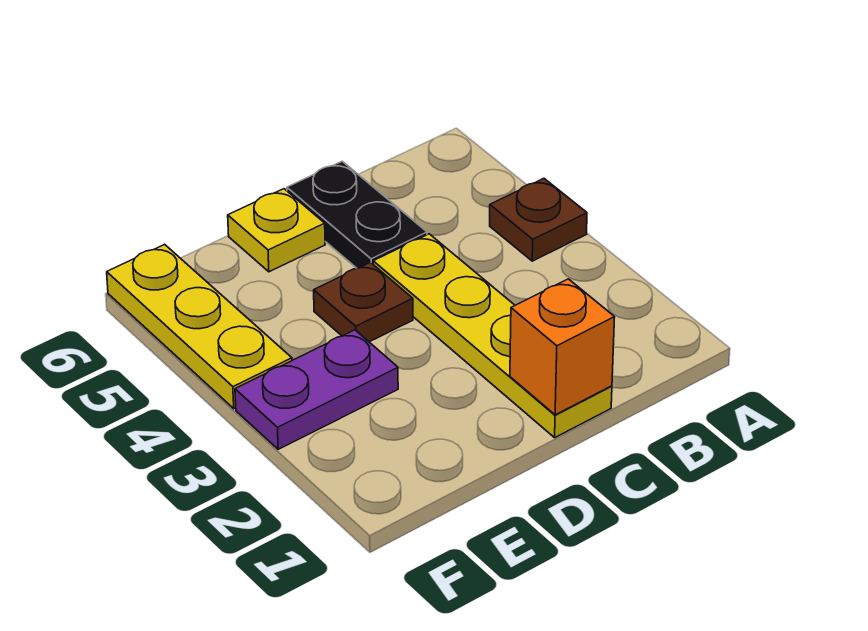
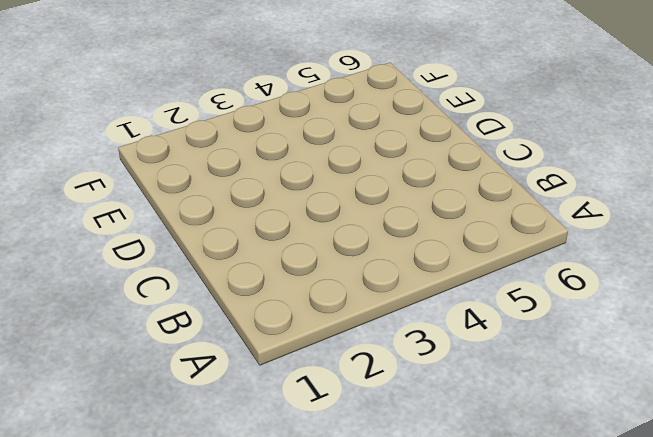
none -> brown 1x1 plate [490,178,587,261]
none -> yellow 1x4 plate [373,234,612,438]

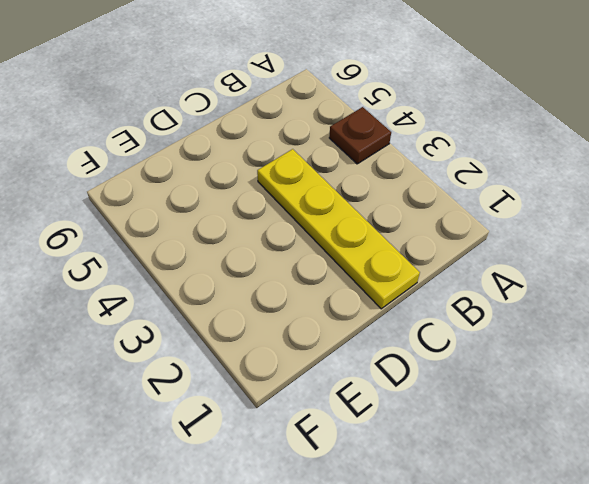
none -> black 1x2 plate [287,161,427,268]
none -> brown 1x1 plate [314,262,413,342]

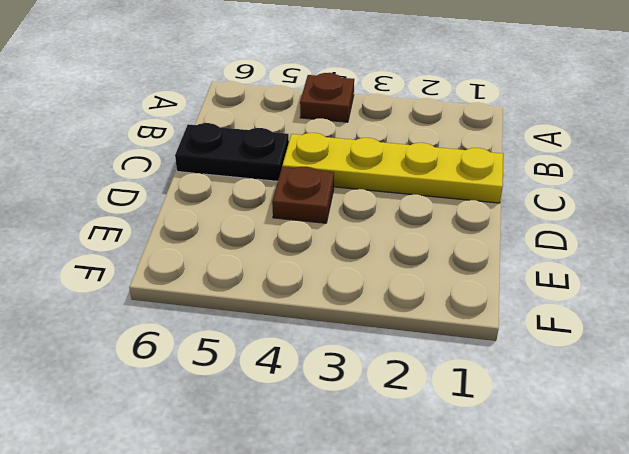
none -> yellow 1x1 plate [228,189,325,272]
none -> purple 1x2 plate [235,330,398,449]

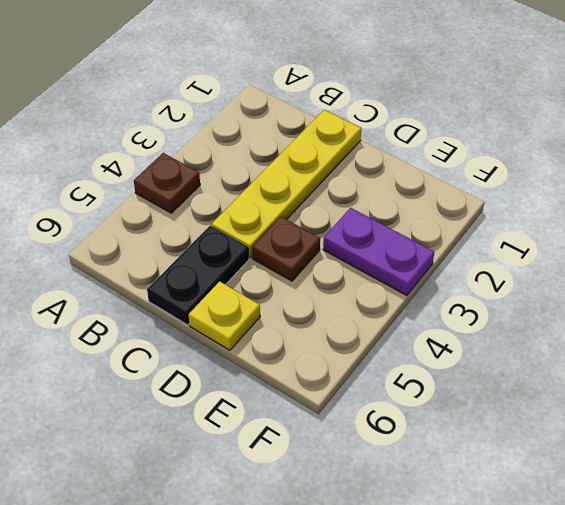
none -> yellow 1x3 plate [107,244,292,409]
none -> orange 1x1 brick [510,279,615,415]

